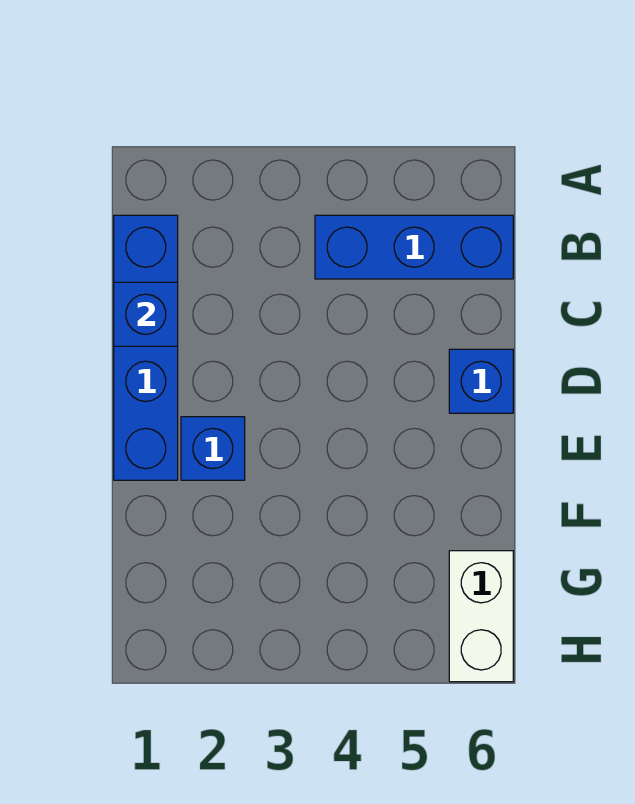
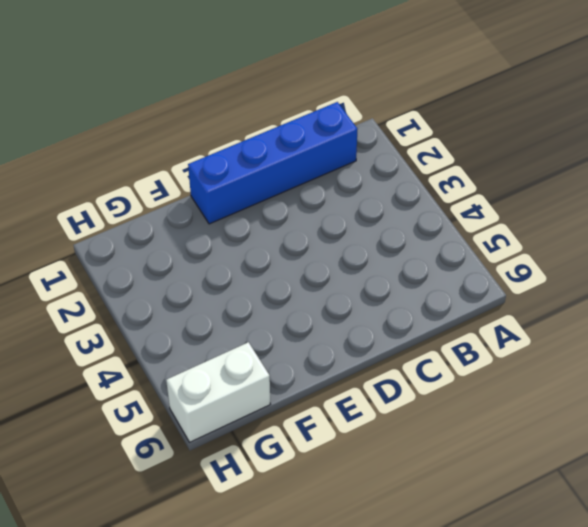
none -> blue 1x3 brick [315,215,513,279]
none -> blue 1x1 brick [449,349,513,413]

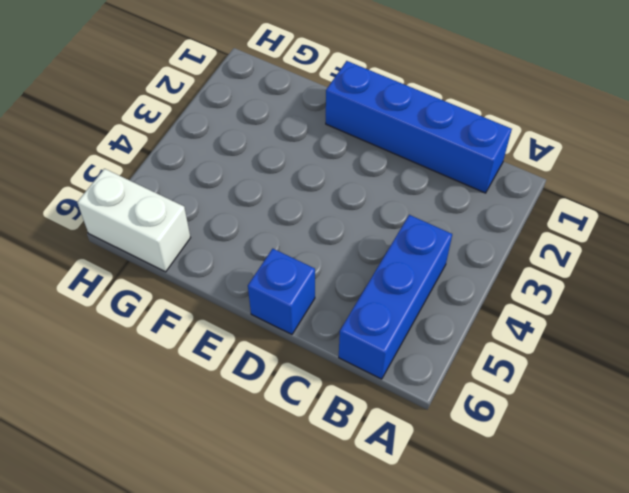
none -> blue 1x1 brick [181,417,245,480]
none -> blue 1x1 brick [114,282,178,346]

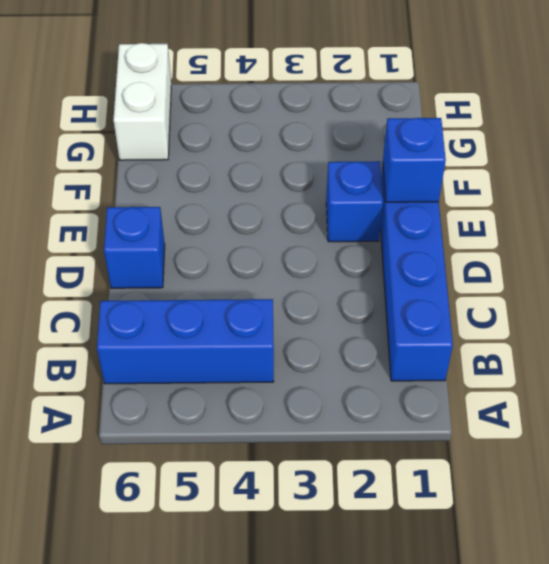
blue 1x1 brick [383,118,446,202] -> blue 1x1 brick moved to [114,282,178,346]

